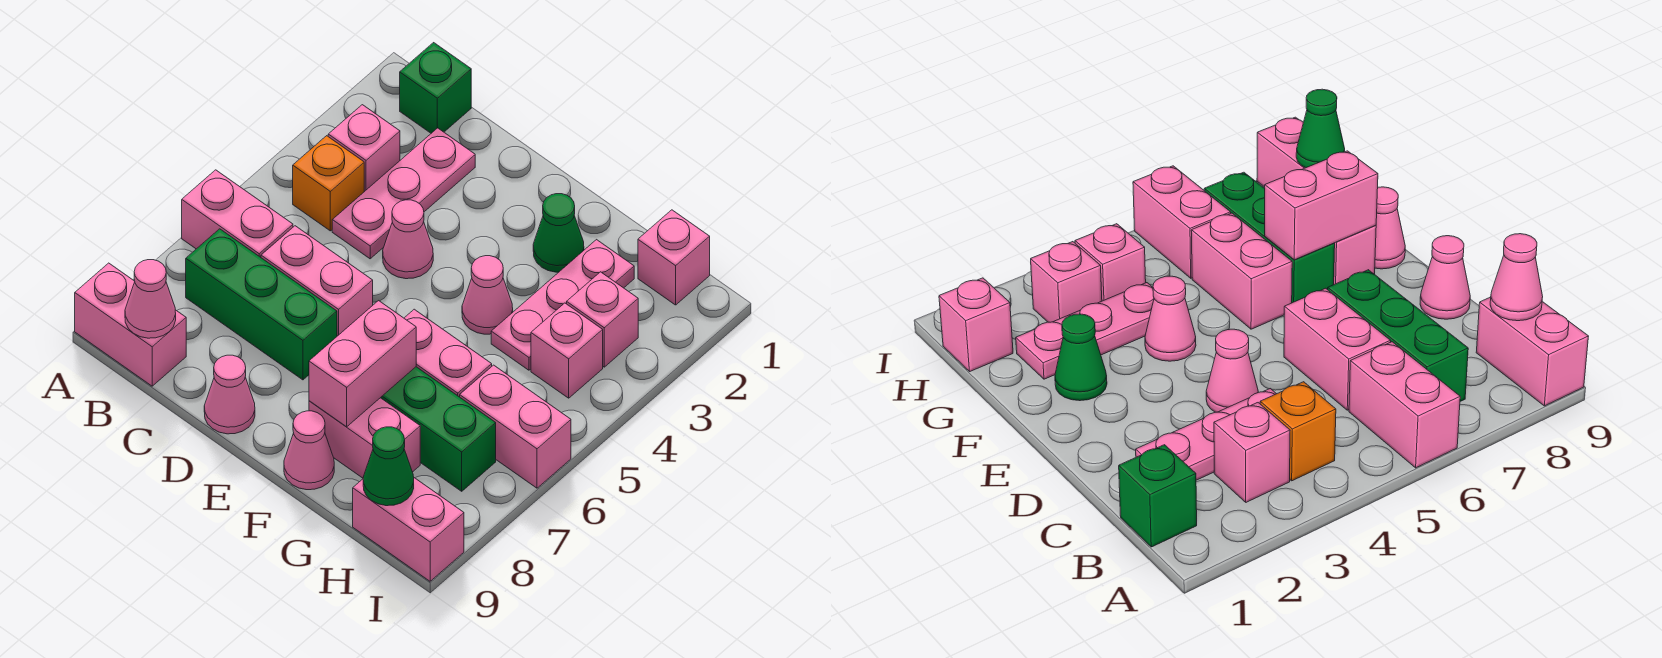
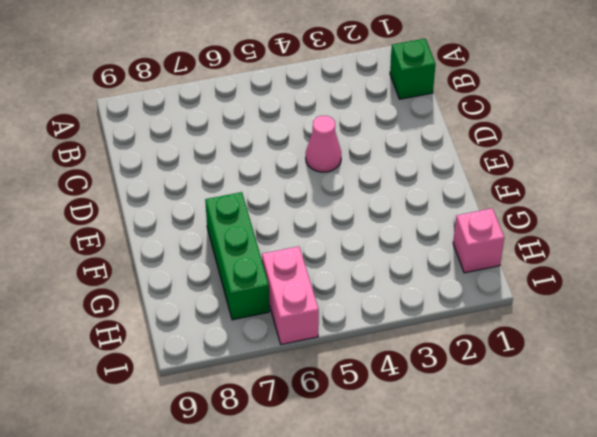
none -> pink 1x2 brick [182,170,293,257]
none -> pink 1x2 brick [75,263,186,386]
none -> pink 1x1 brick [328,105,400,192]

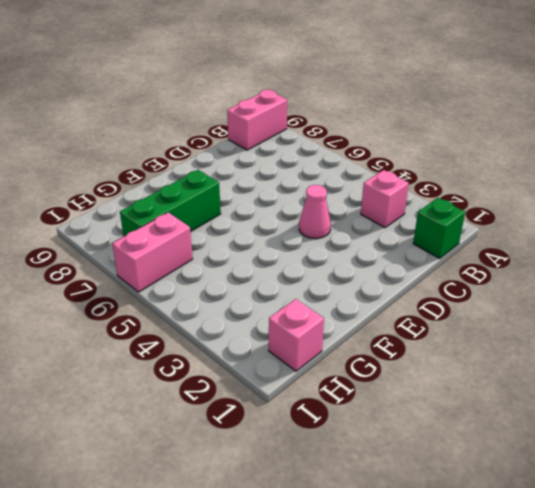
none -> pink 1x2 brick [182,170,293,257]
none -> orange 1x1 brick [293,136,364,231]
none -> green 1x3 brick [186,229,337,380]

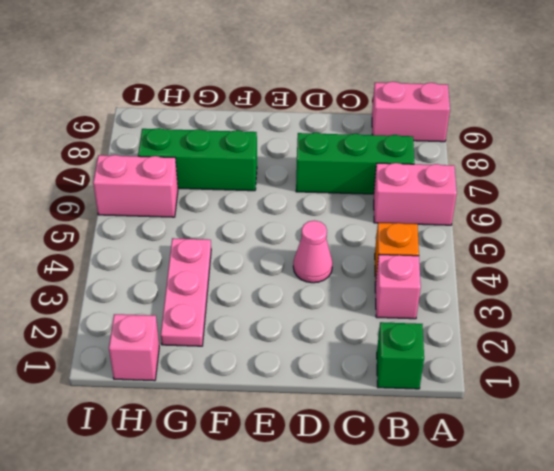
none -> pink 1x3 plate [332,128,475,259]
none -> pink 1x2 brick [261,226,373,336]
none -> pink 1x1 cone [204,355,255,434]

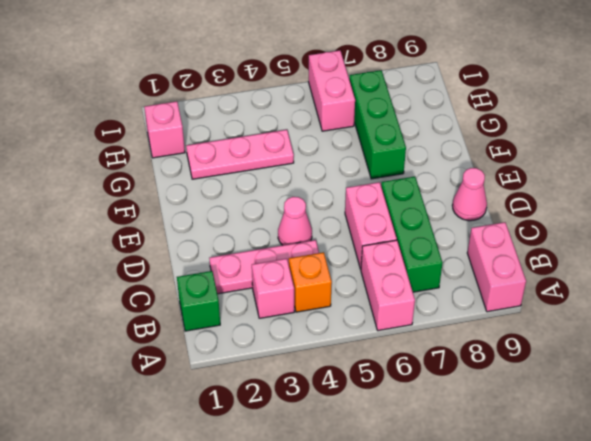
none -> green 1x1 cone [533,194,584,272]
none -> pink 1x1 cone [462,256,513,334]
none -> pink 1x2 brick [404,309,492,397]

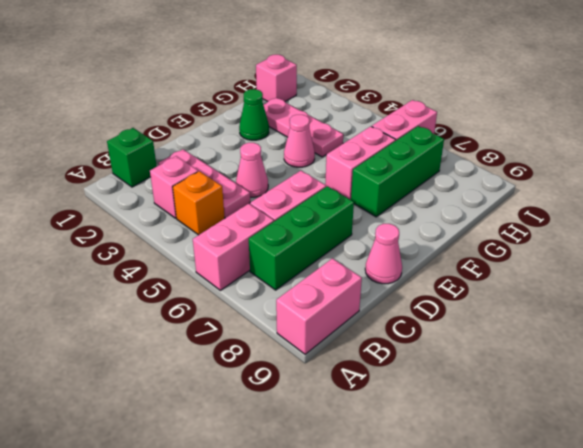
none -> pink 1x2 brick [309,398,420,478]
none -> pink 1x1 cone [284,411,334,490]
none -> pink 1x1 brick [567,272,638,367]

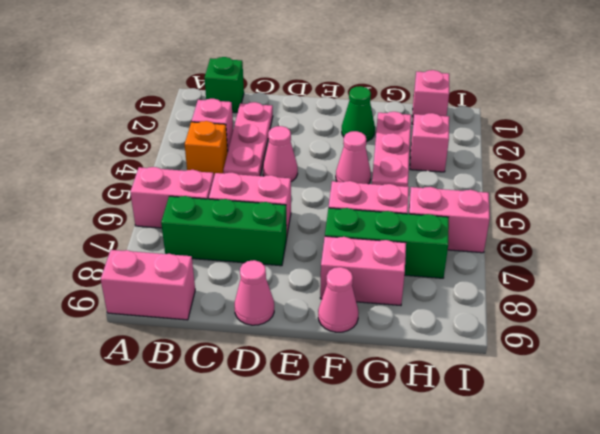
none -> pink 1x1 brick [531,303,603,398]
none -> pink 1x2 brick [353,478,464,581]
none -> pink 1x1 cone [125,260,176,338]

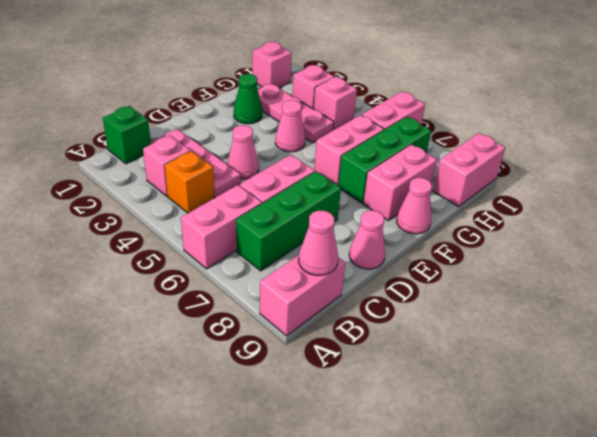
none -> pink 1x2 brick [309,301,416,427]
none -> green 1x1 cone [363,427,414,506]

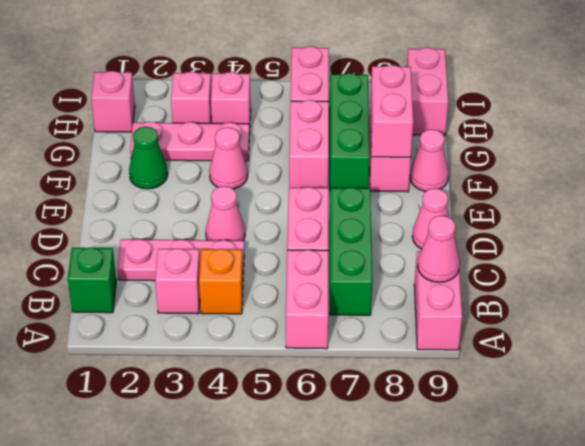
pink 1x2 brick [370,65,413,157] -> pink 1x2 brick turned to [309,301,416,427]
none -> green 1x1 cone [363,427,414,506]

